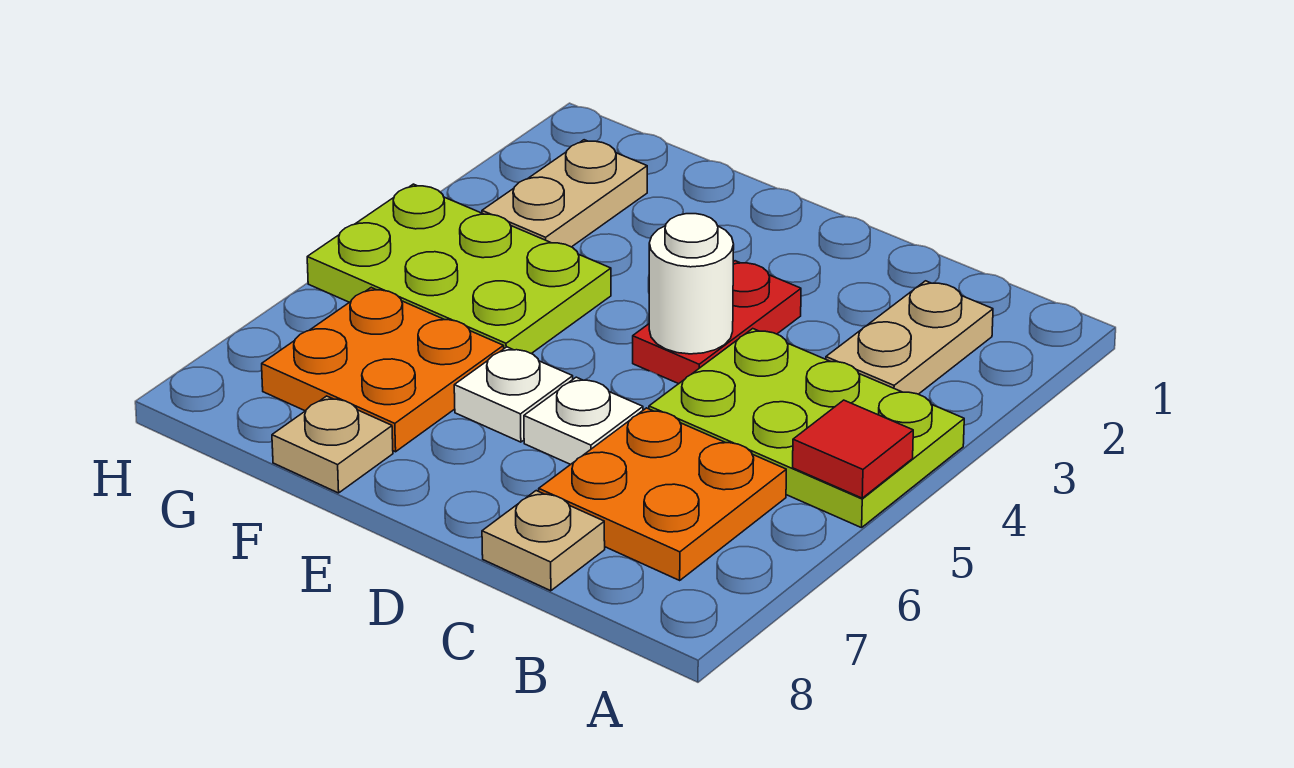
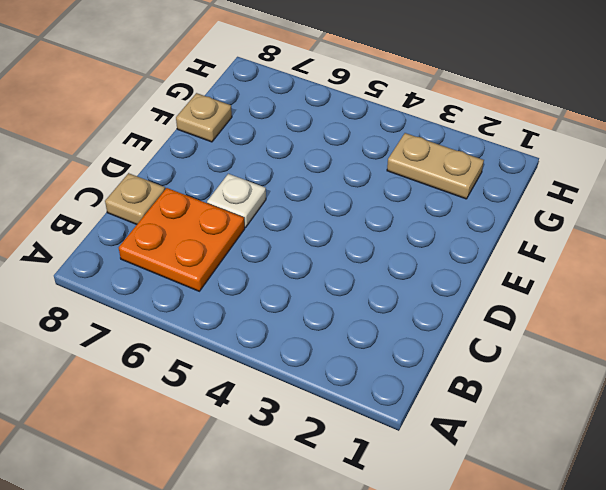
none -> lime 2x3 plate [649,329,964,528]
none -> tan 1x2 plate [826,281,993,394]
none -> red 1x2 plate [633,261,801,384]

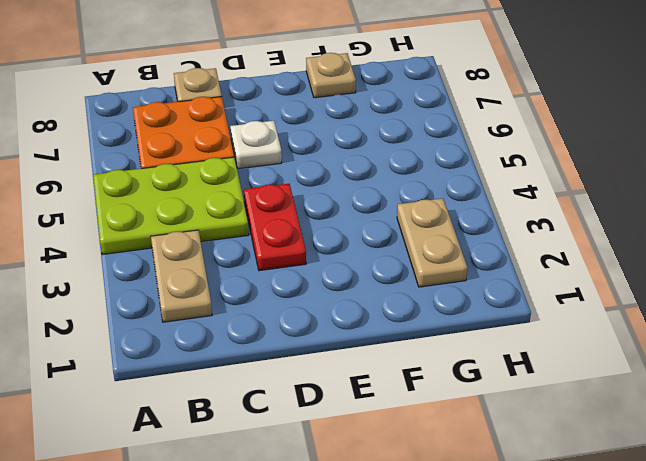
none -> white 1x1 plate [454,347,573,442]
none -> lime 2x3 plate [307,184,611,354]
none -> orange 2x2 plate [262,288,504,452]

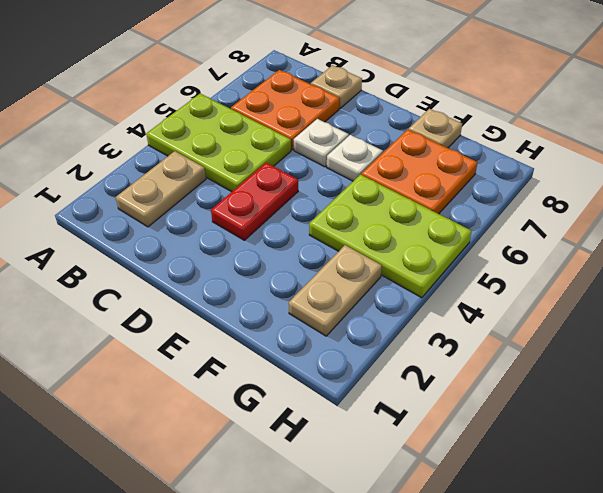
none -> red 1x1 tile [793,400,913,498]
none -> white 1x1 round brick [649,214,734,354]

